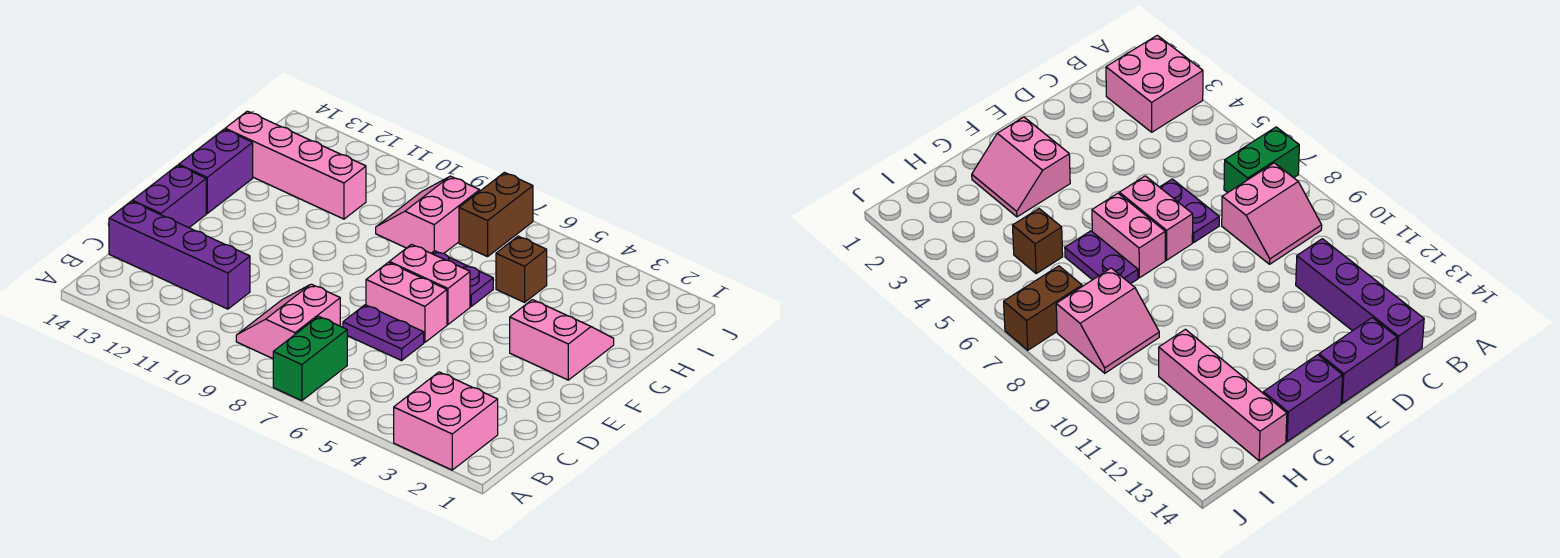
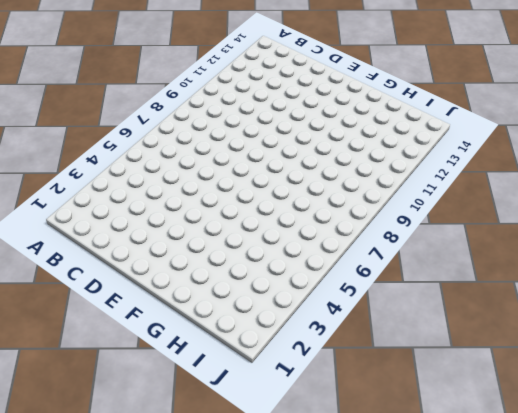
none -> pink 2x2 brick [394,372,498,470]
none -> green 1x2 brick [273,316,347,401]
none -> pink 2x2 slope [236,284,340,359]

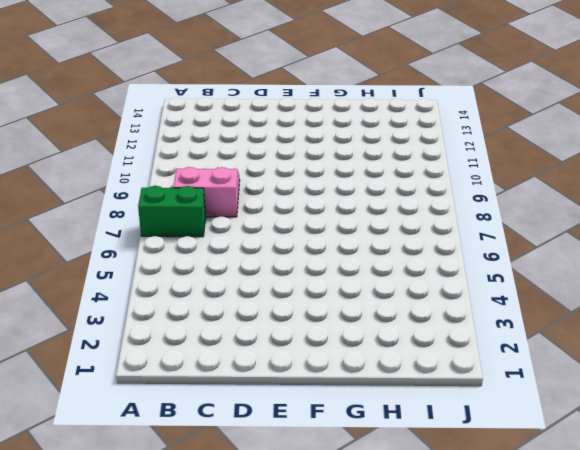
none -> pink 2x2 brick [394,372,498,470]
none -> purple 1x4 brick [109,201,250,309]
none -> purple 1x2 plate [343,305,424,361]

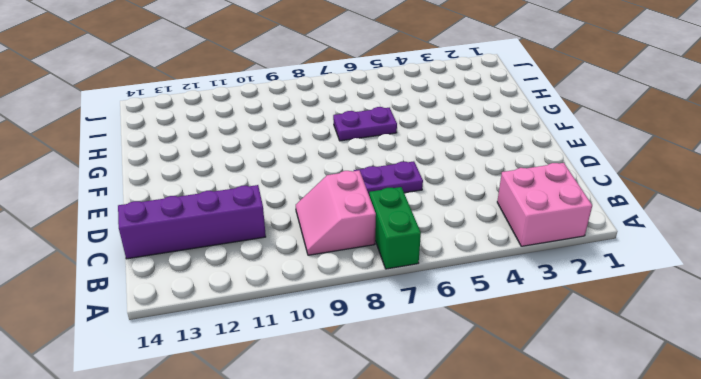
none -> purple 1x2 brick [132,165,206,228]
none -> pink 1x2 brick [366,262,447,343]
none -> pink 2x2 slope [510,300,614,380]

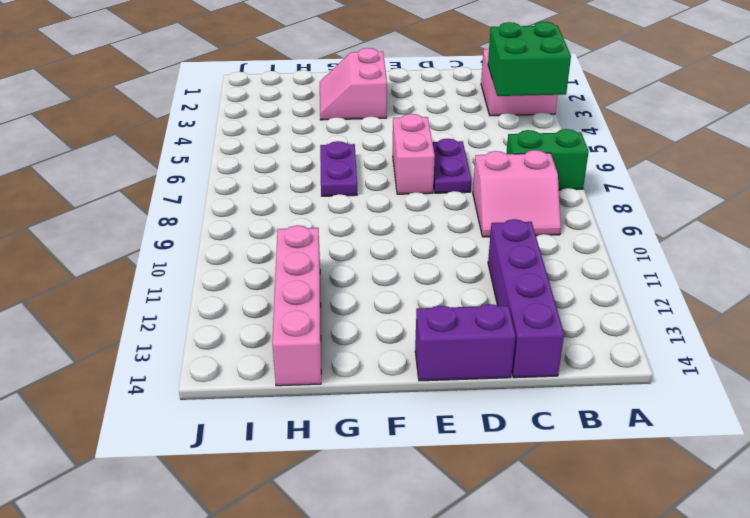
green 2x2 brick [488,22,571,96] -> none
none -> pink 1x2 brick [389,245,470,324]
none -> purple 1x2 brick [179,129,253,213]
none -> brown 1x1 brick [496,236,547,302]

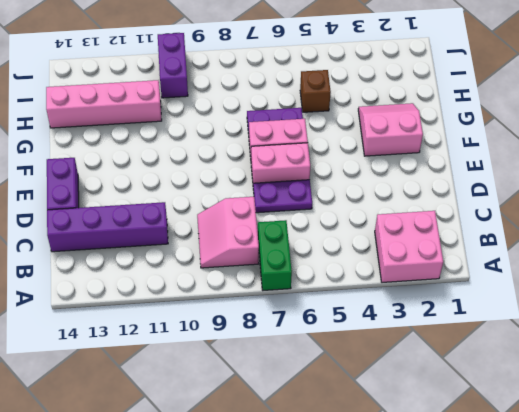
purple 1x2 brick [158,33,188,98] -> purple 1x2 brick moved to [179,129,253,213]
none -> pink 2x2 slope [376,176,480,254]
none -> brown 1x2 brick [459,172,533,257]

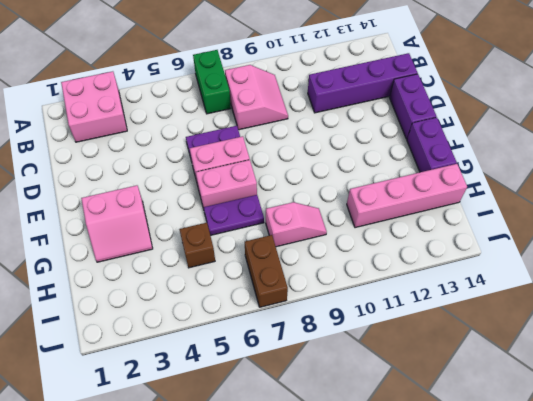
pink 1x2 slope [266,202,327,247] -> pink 2x2 slope [376,176,480,254]

